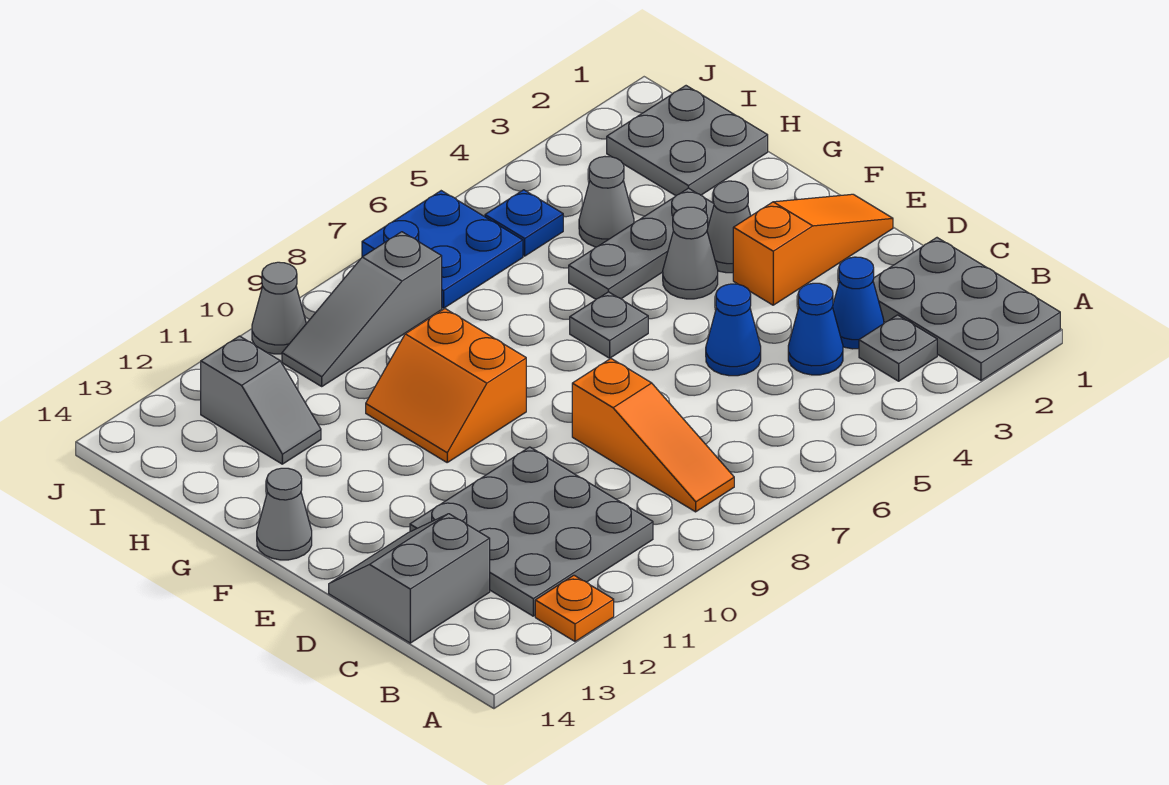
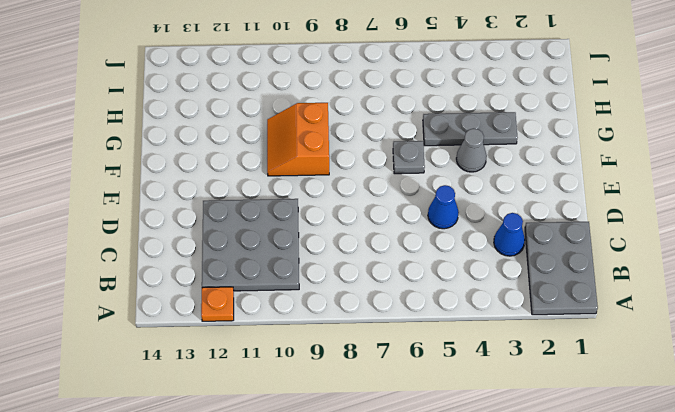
none -> grey 1x1 plate [859,315,937,381]
none -> orange 1x3 slope [572,359,734,512]
none -> blue 1x1 cone [788,283,843,375]

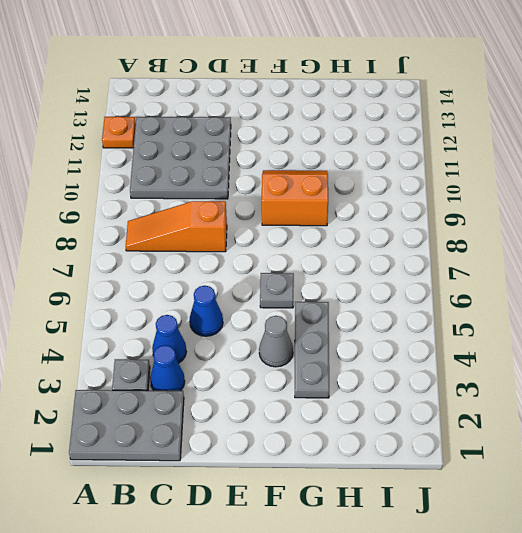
none -> grey 2x2 slope [329,514,490,643]
none -> orange 1x3 slope [733,194,893,305]
none -> grey 1x1 cone [707,181,751,273]

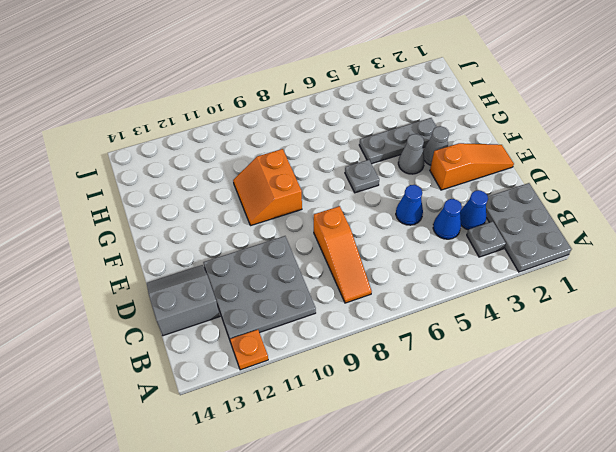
none -> grey 1x1 cone [257,468,312,560]
none -> grey 2x2 plate [607,86,768,196]
none -> grey 1x1 cone [579,157,634,247]

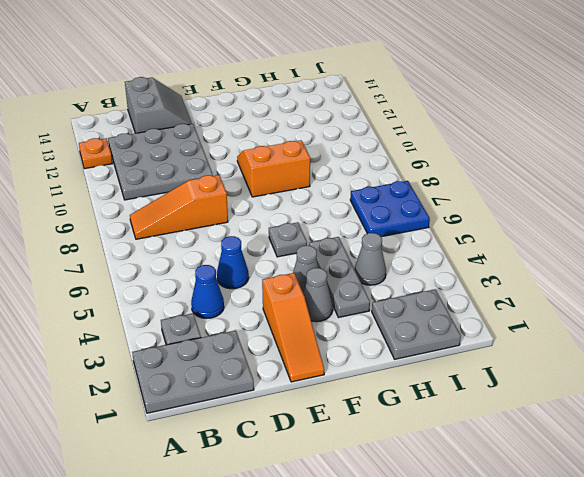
none -> blue 1x1 cone [832,257,884,349]
none -> grey 1x1 cone [257,468,312,560]
none -> grey 1x2 slope [201,336,321,464]

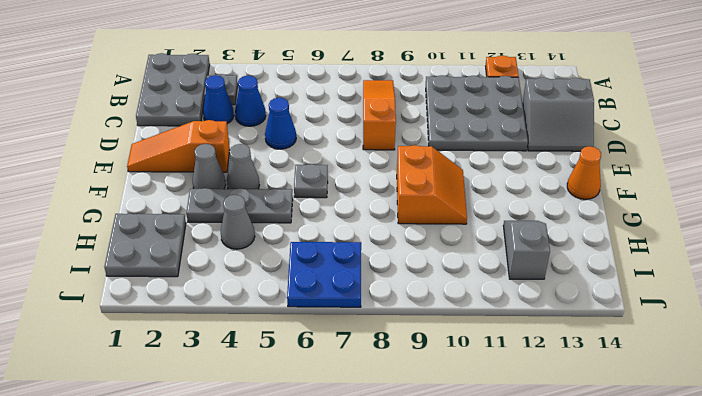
orange 1x1 cone [567,146,601,199] -> grey 1x1 cone [257,468,312,560]
none -> blue 1x1 plate [485,190,563,256]
none -> grey 1x3 slope [282,232,442,386]
none -> grey 1x1 cone [252,262,306,354]

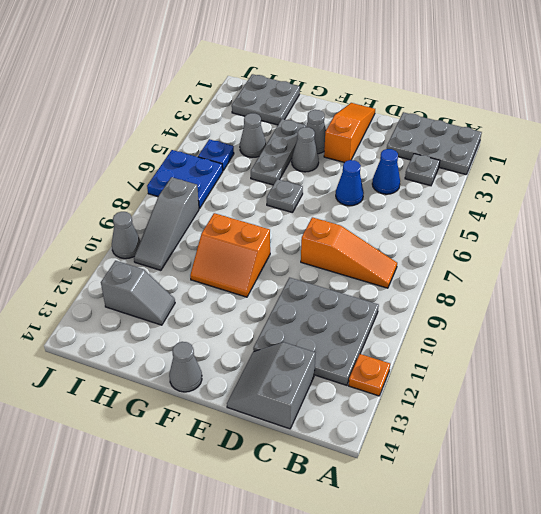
none -> blue 1x1 cone [832,257,884,349]

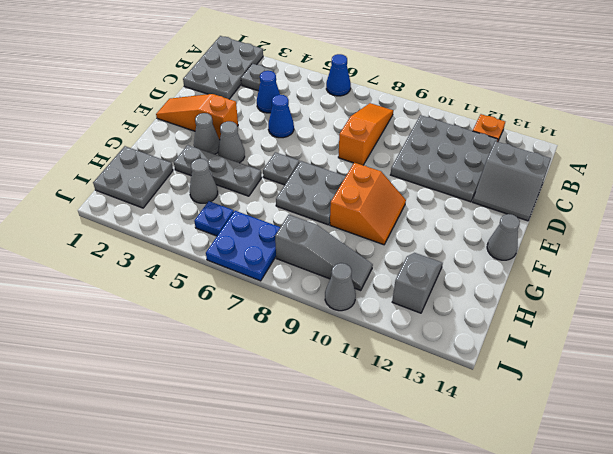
blue 1x1 cone [326,54,351,96] -> blue 1x1 cone moved to [832,257,884,349]
grey 2x2 plate [276,161,346,225] -> none

